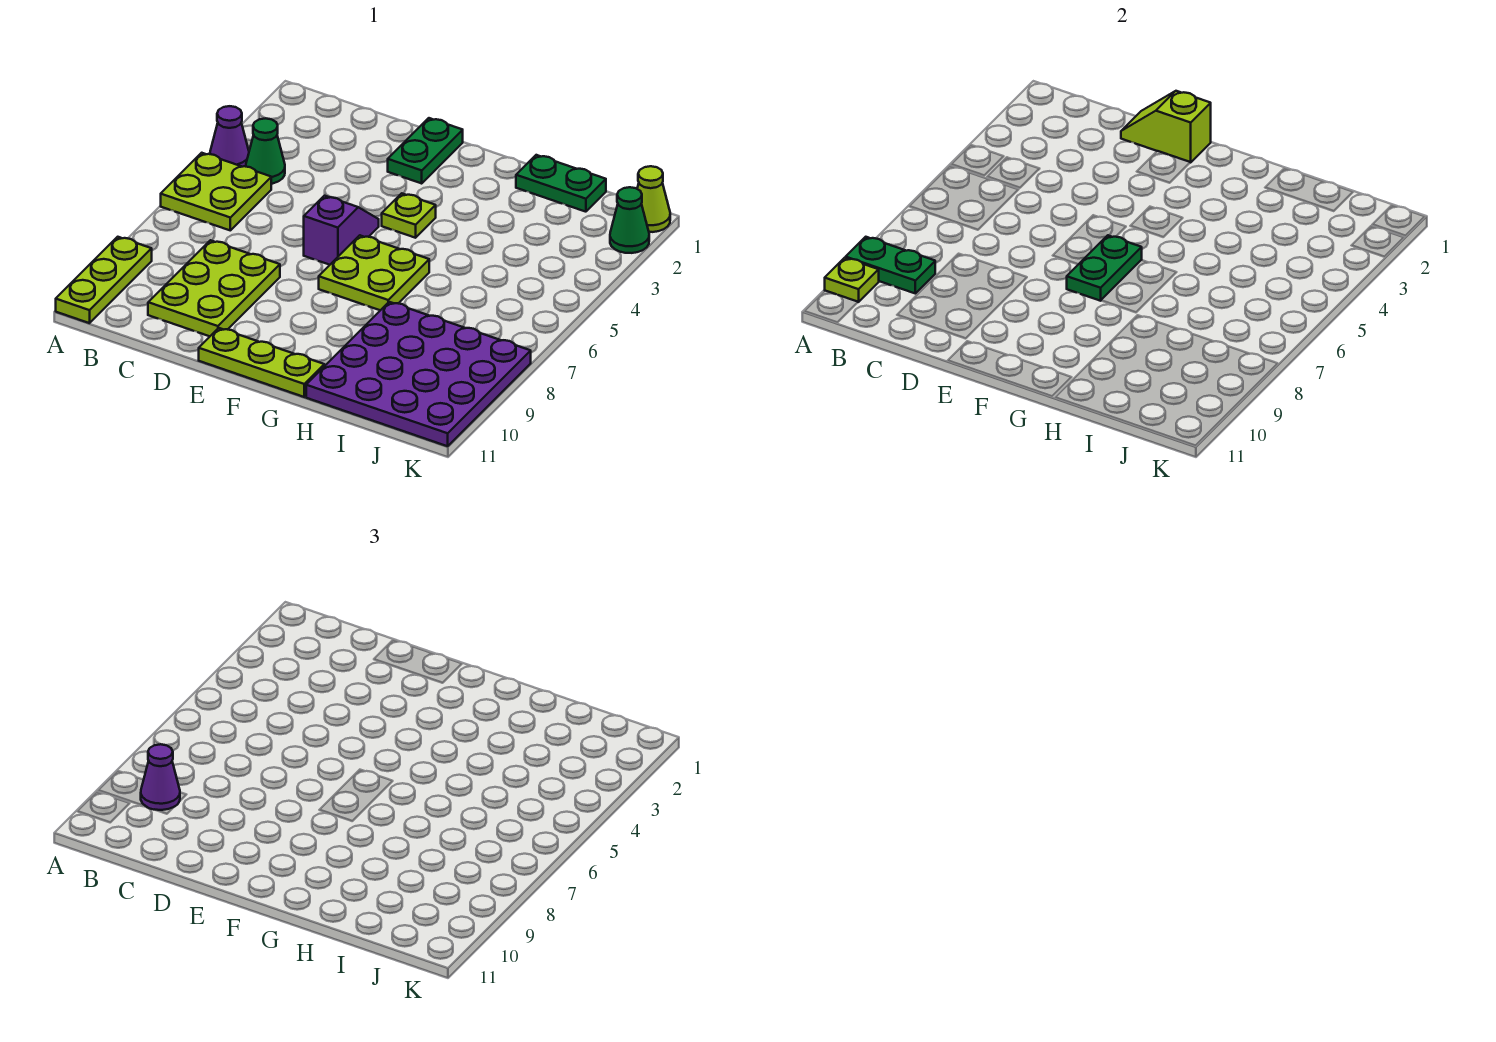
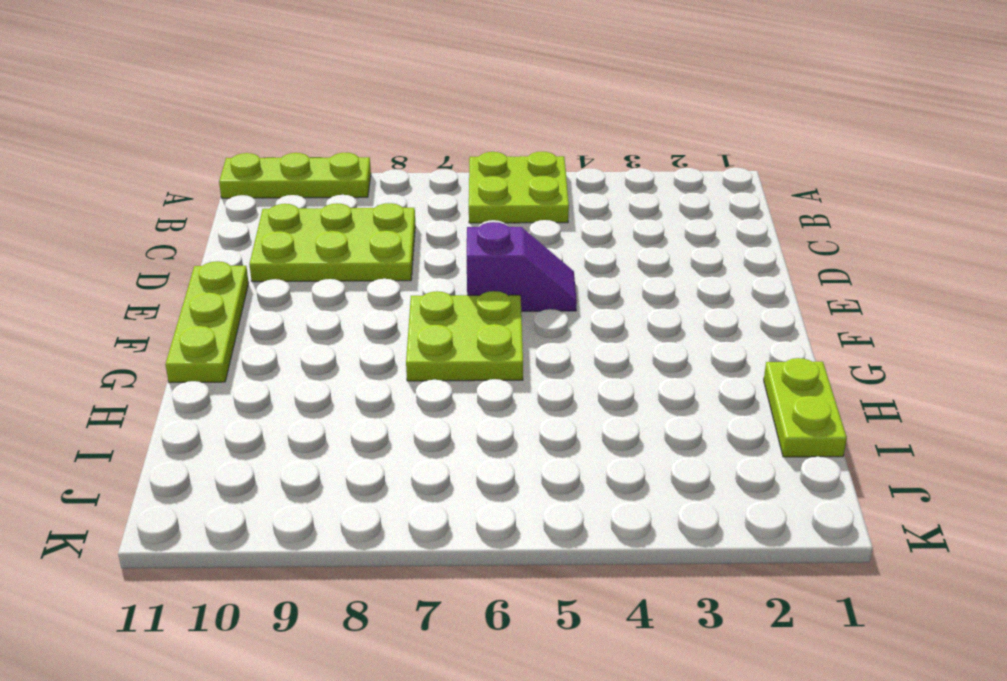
lime 1x2 plate [764,358,847,457] -> green 1x2 plate [516,155,606,212]
none -> purple 1x1 cone [210,106,249,167]
none -> green 1x1 cone [246,118,285,184]
none -> green 1x2 plate [388,118,463,183]

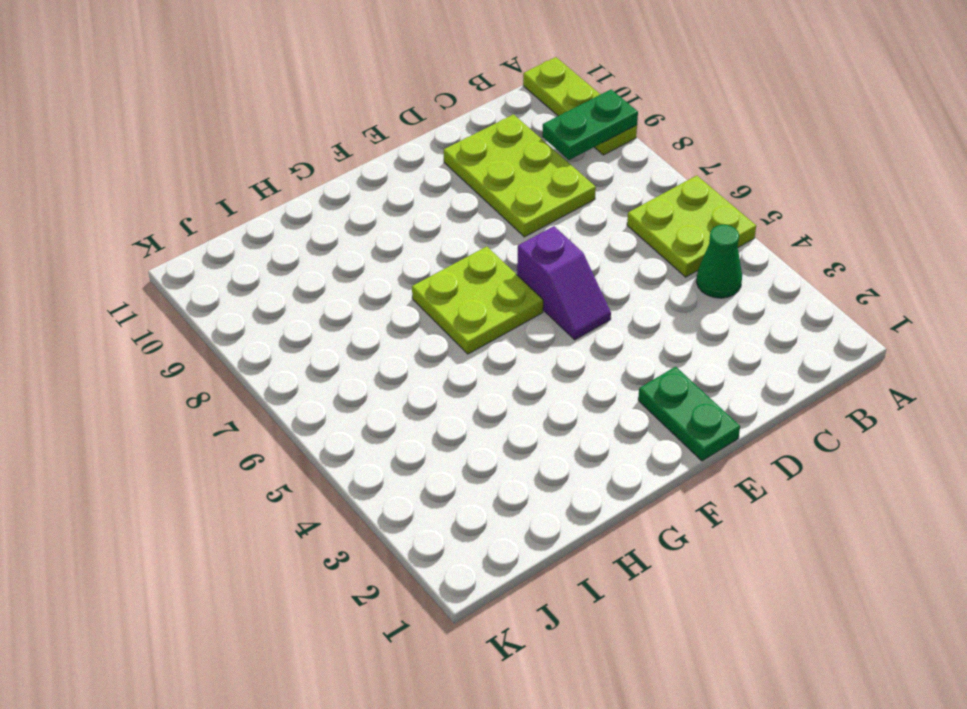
none -> purple 1x1 cone [210,106,249,167]
none -> lime 1x3 plate [199,328,324,397]
none -> lime 1x1 plate [382,193,436,238]

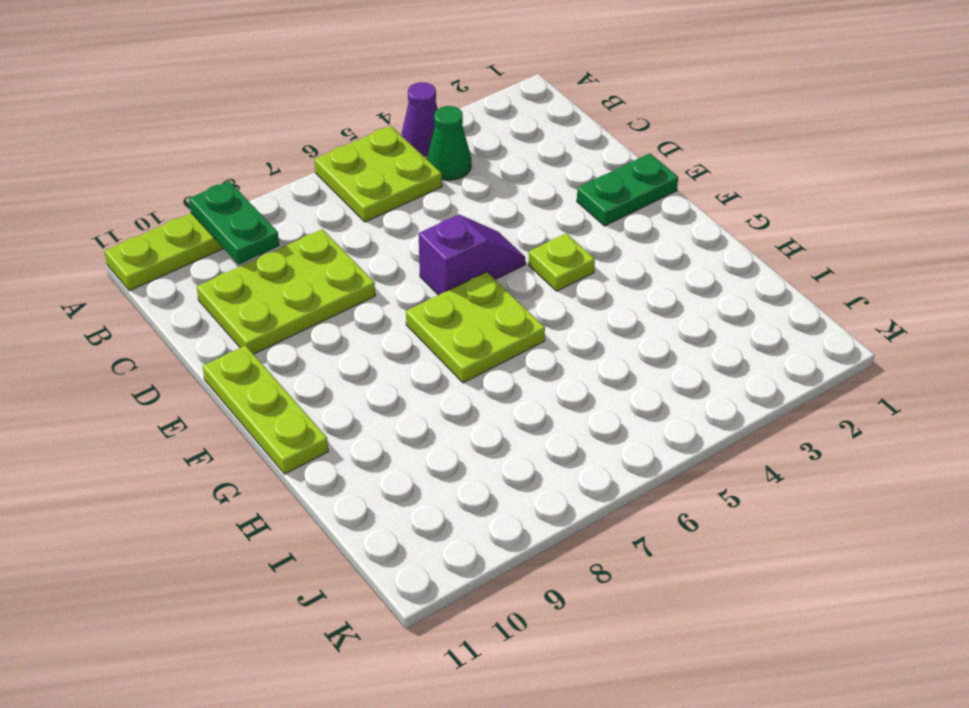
none -> green 1x2 plate [516,155,606,212]
none -> purple 4x4 plate [306,302,531,446]
none -> lime 1x1 cone [637,166,670,232]

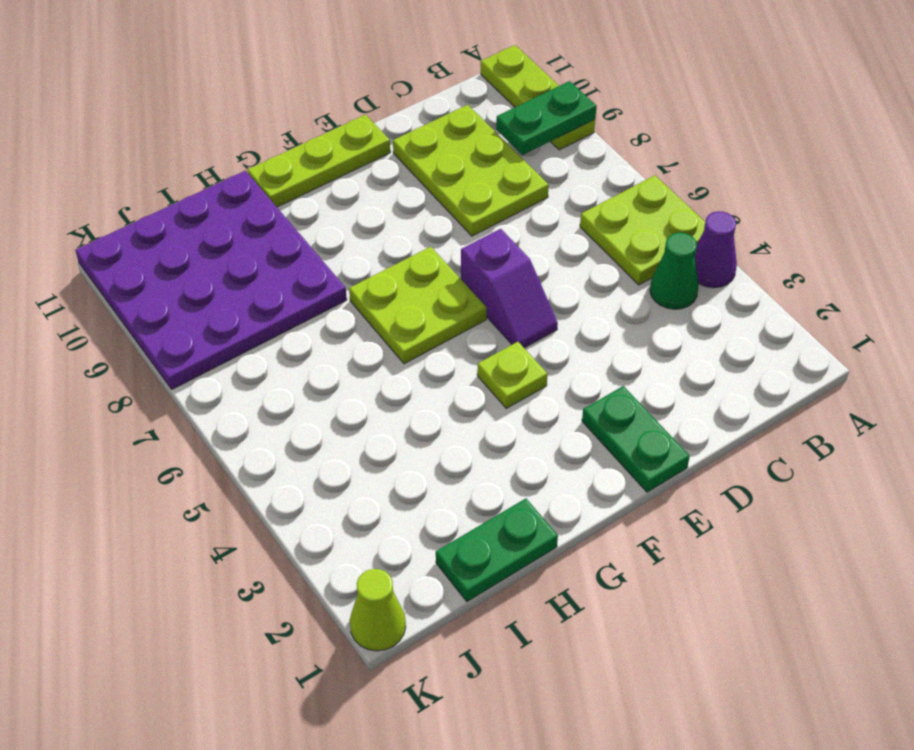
none -> green 1x1 cone [610,187,649,253]
none -> lime 1x1 plate [825,258,879,302]
none -> lime 1x2 slope [1121,91,1211,162]

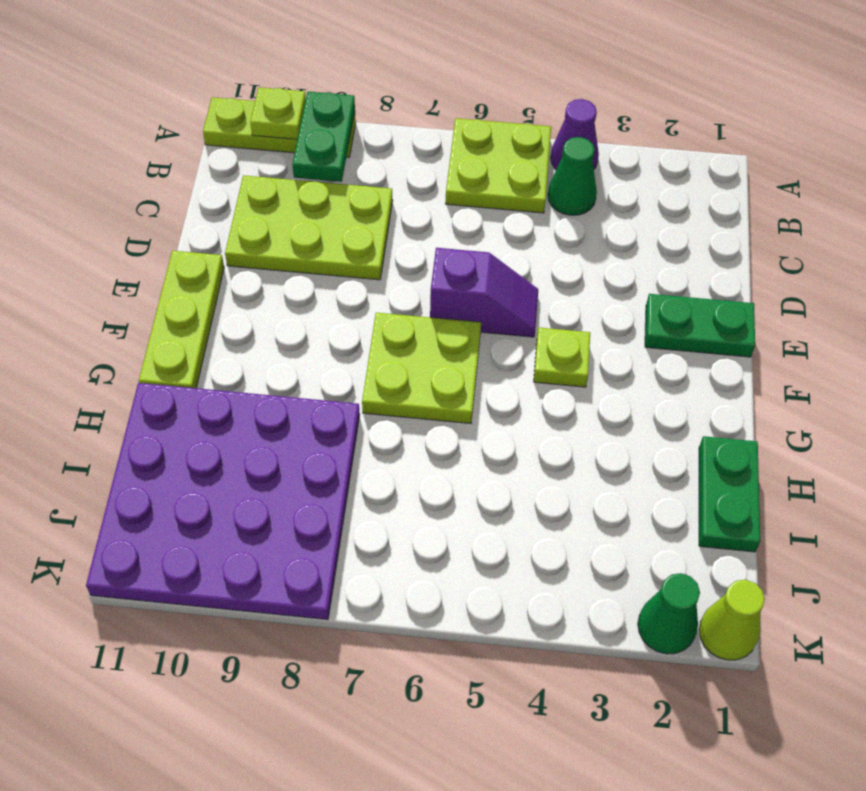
none -> lime 1x2 slope [1121,91,1211,162]
none -> green 1x2 plate [1067,235,1142,301]
none -> purple 1x1 cone [141,744,180,810]

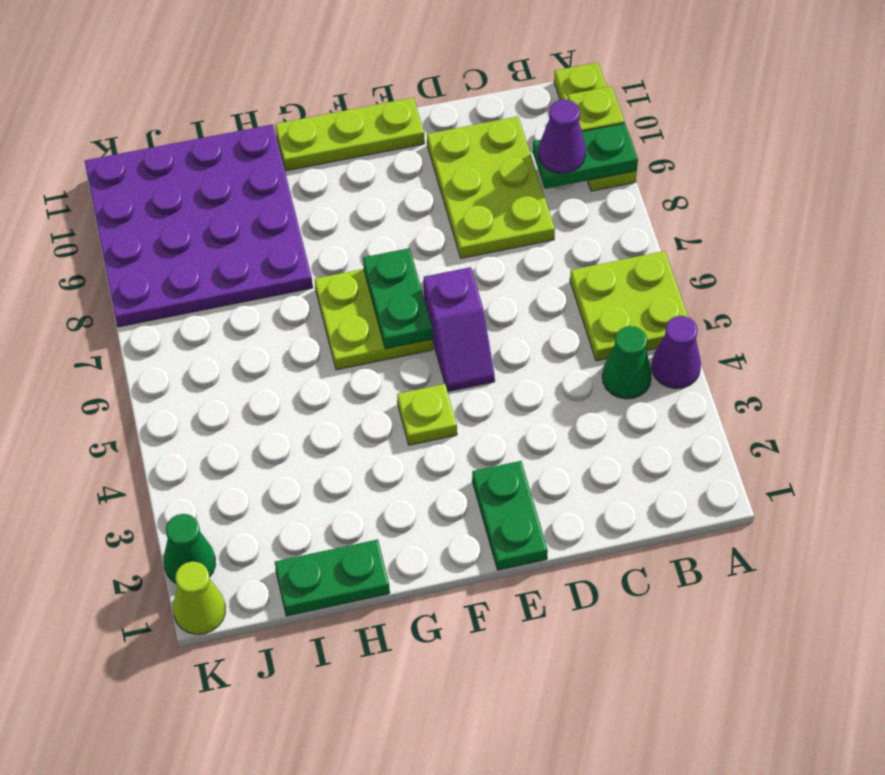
none -> lime 1x2 slope [1121,91,1211,162]

